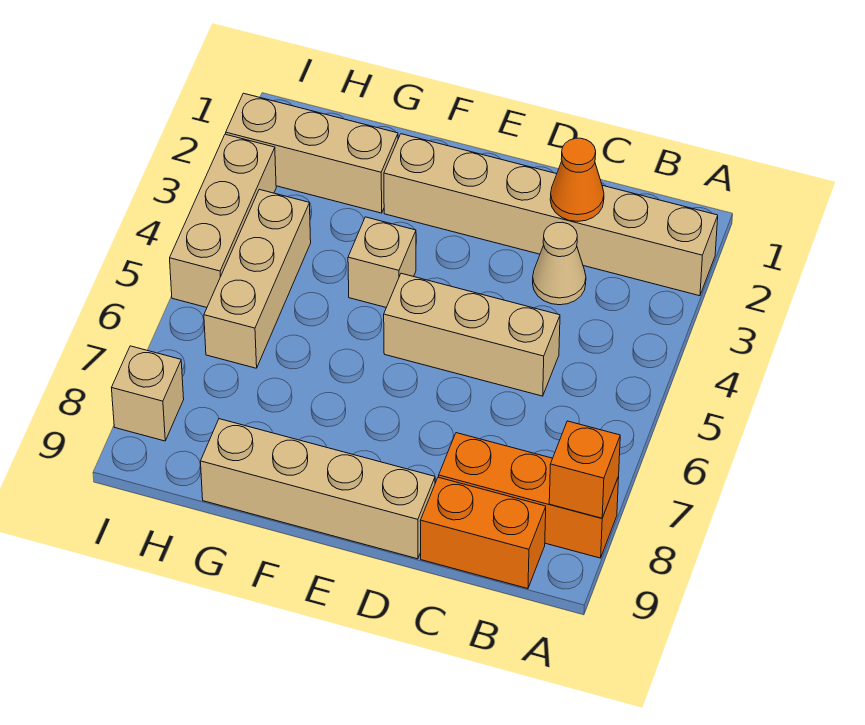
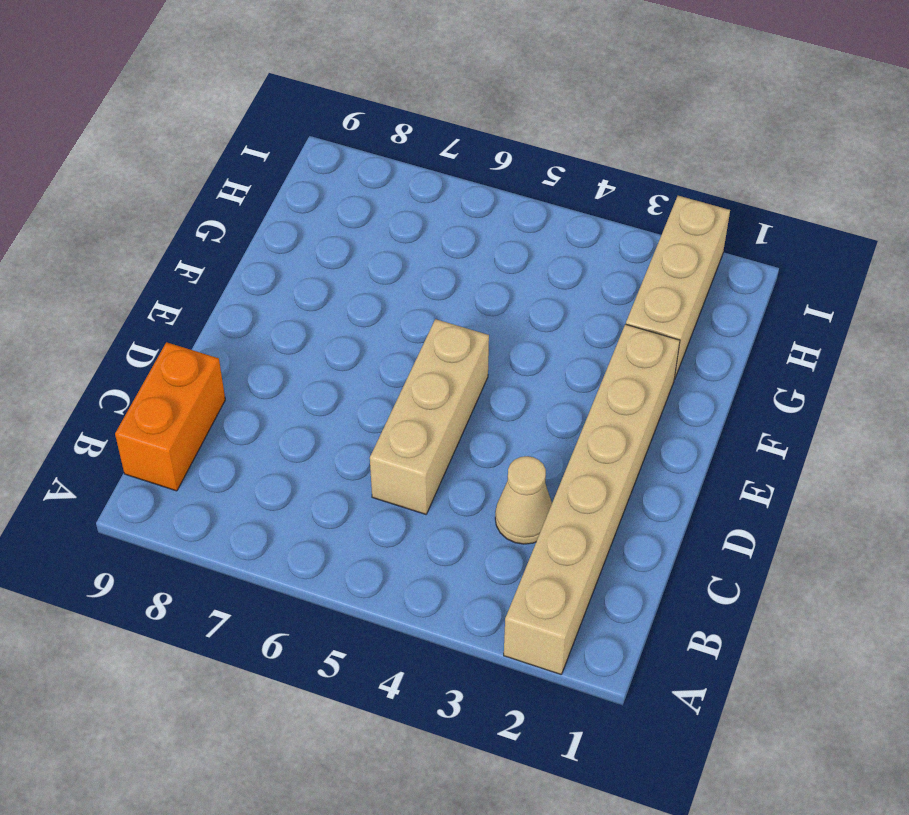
none -> orange 1x3 brick [439,433,619,558]
none -> tan 1x4 brick [201,419,435,559]
none -> tan 1x1 brick [348,217,416,308]

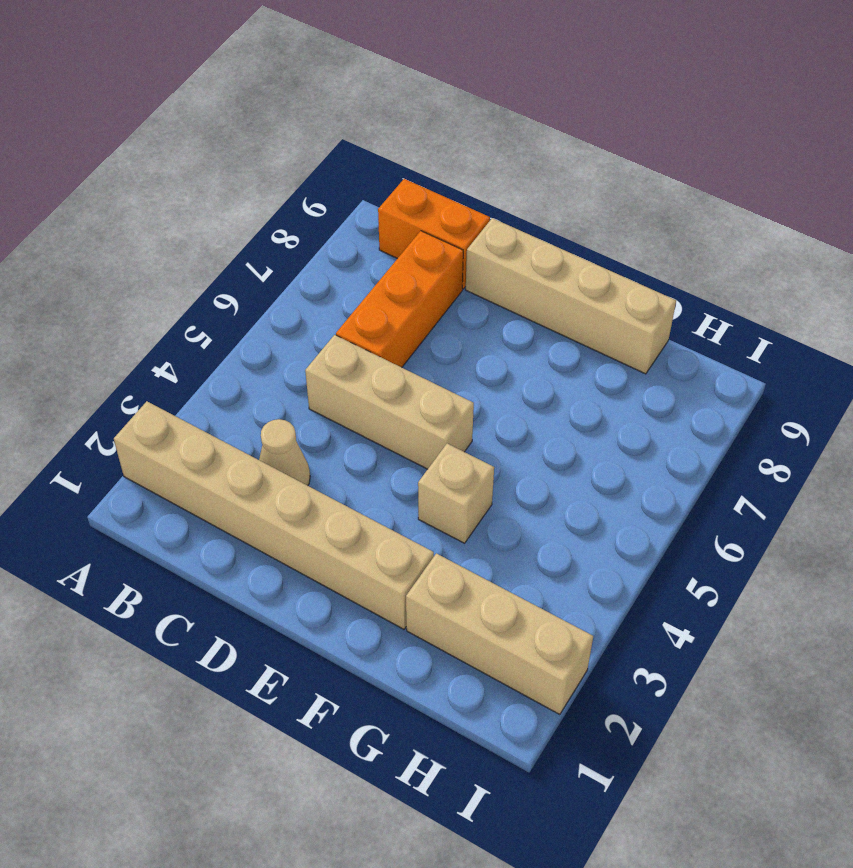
orange 1x3 brick [336,231,463,367] -> orange 1x3 brick turned to [439,433,619,558]
none -> tan 1x3 brick [204,189,311,368]
none -> tan 1x3 brick [170,134,276,307]
none -> tan 1x1 brick [112,346,184,441]

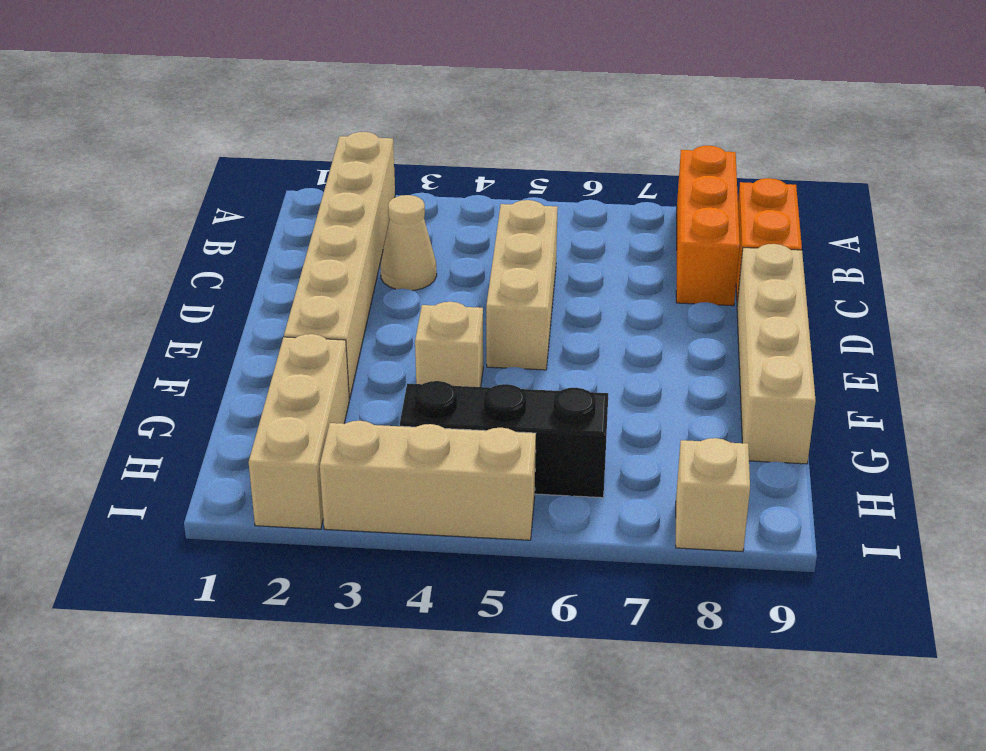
black 1x3 brick [400,381,608,498] -> tan 1x3 brick [204,189,311,368]
none -> orange 1x1 brick [549,421,620,518]
none -> orange 1x1 cone [550,138,604,221]

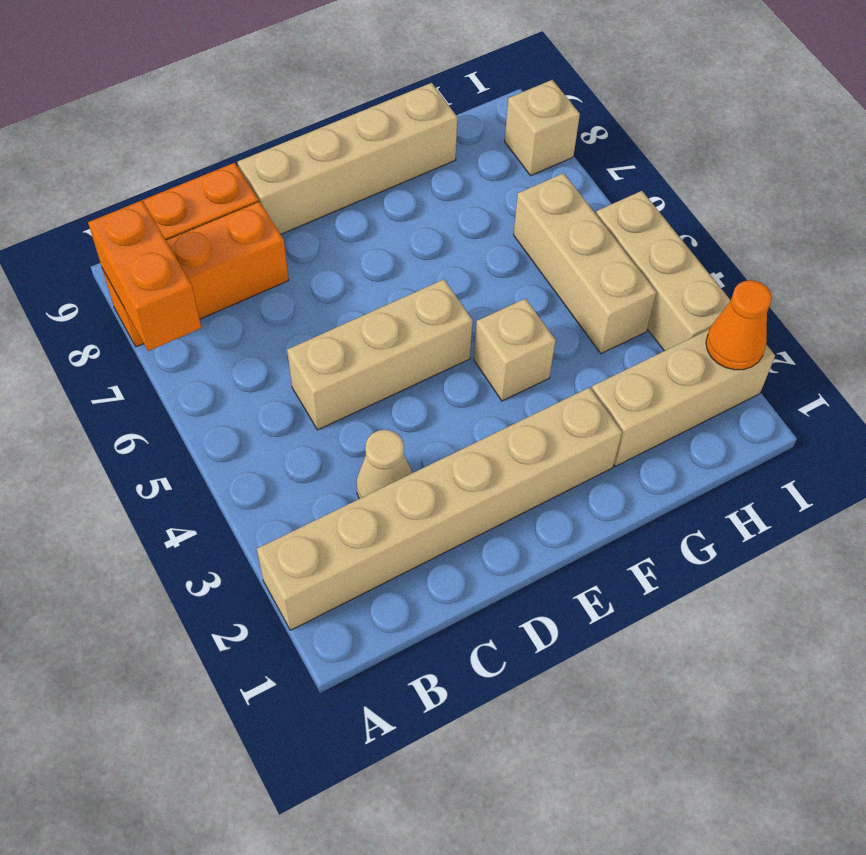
orange 1x2 brick [88,200,201,351] -> orange 1x1 brick [549,421,620,518]
orange 1x1 cone [706,280,772,370] -> orange 1x1 cone moved to [550,138,604,221]

